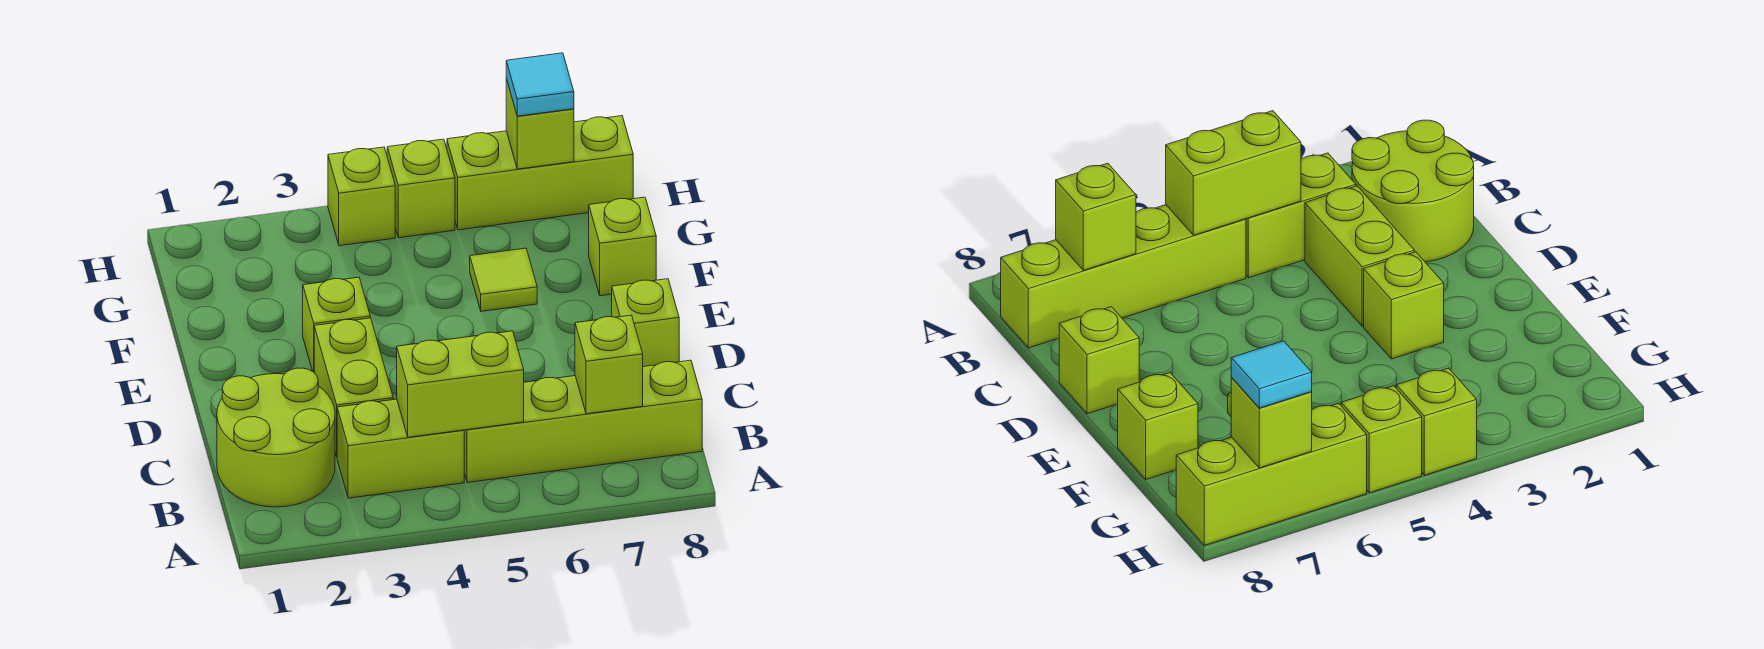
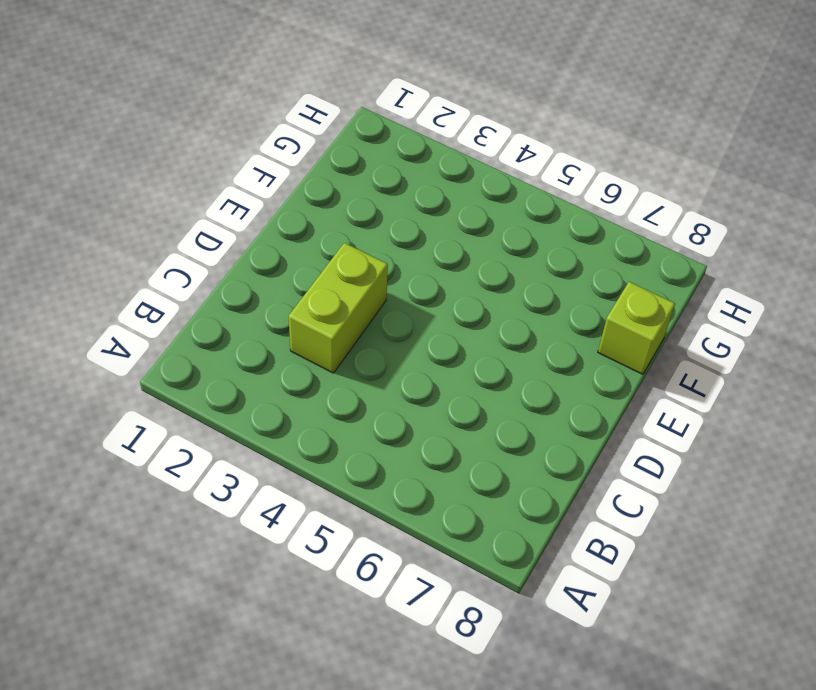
none -> lime 2x2 round brick [217,368,335,507]
none -> lime 1x2 brick [337,399,464,498]
none -> lime 1x4 brick [464,360,702,482]

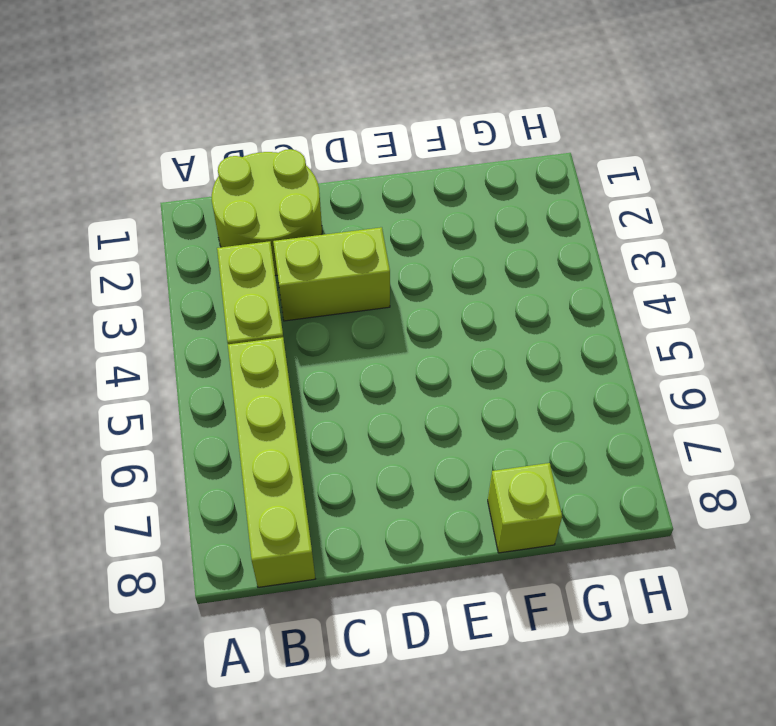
none -> lime 1x1 brick [612,279,679,367]
none -> lime 1x1 brick [303,277,370,372]
none -> lime 1x1 tile [470,248,537,311]

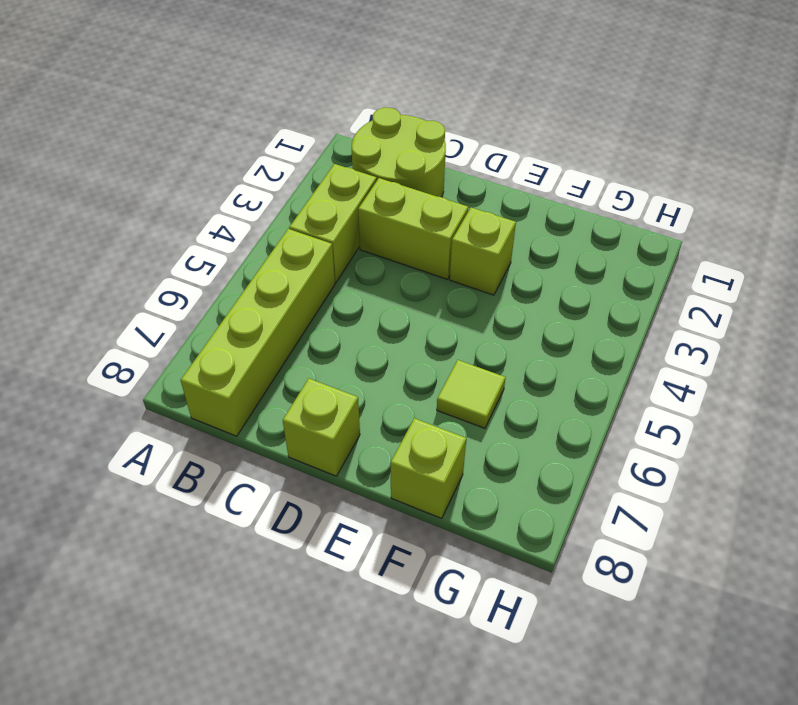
none -> lime 1x1 brick [328,147,395,246]
none -> lime 1x1 brick [387,139,455,238]
none -> lime 1x3 brick [447,116,633,230]

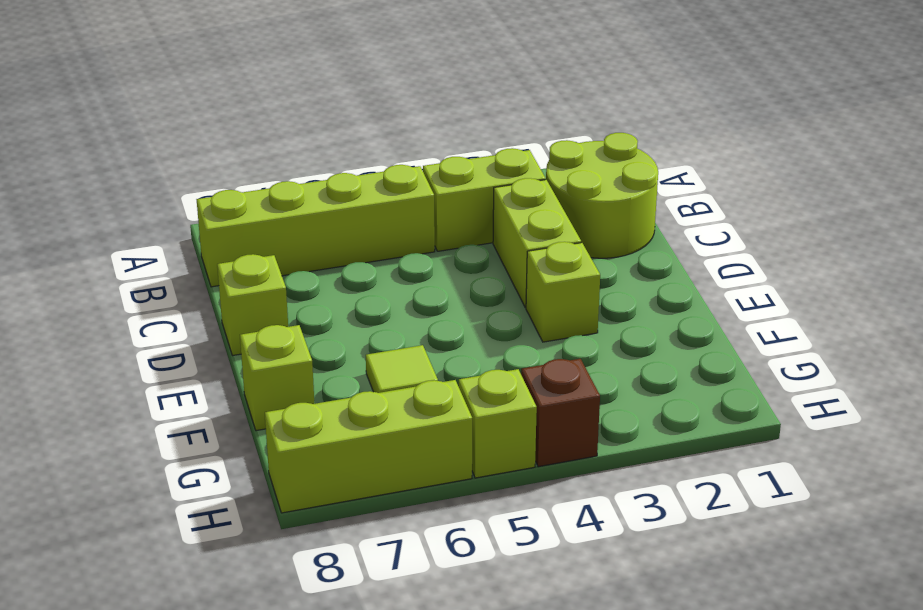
brown 1x1 brick [521,359,600,467] -> lime 1x1 brick [328,147,395,246]
none -> lime 1x2 brick [397,331,524,437]
none -> lime 1x1 brick [575,315,643,414]
none -> lime 1x1 brick [506,79,574,169]

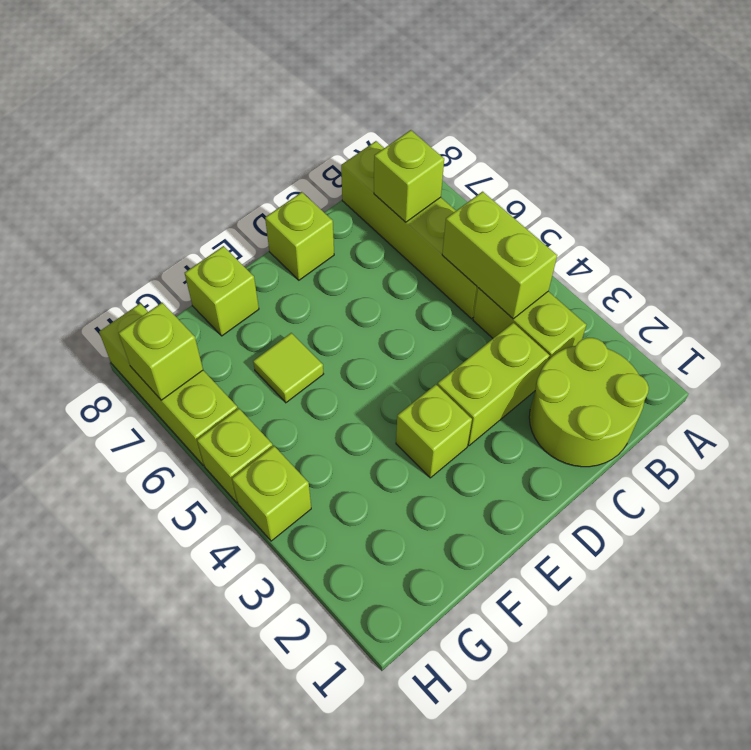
none -> cyan 1x1 tile [506,53,574,116]

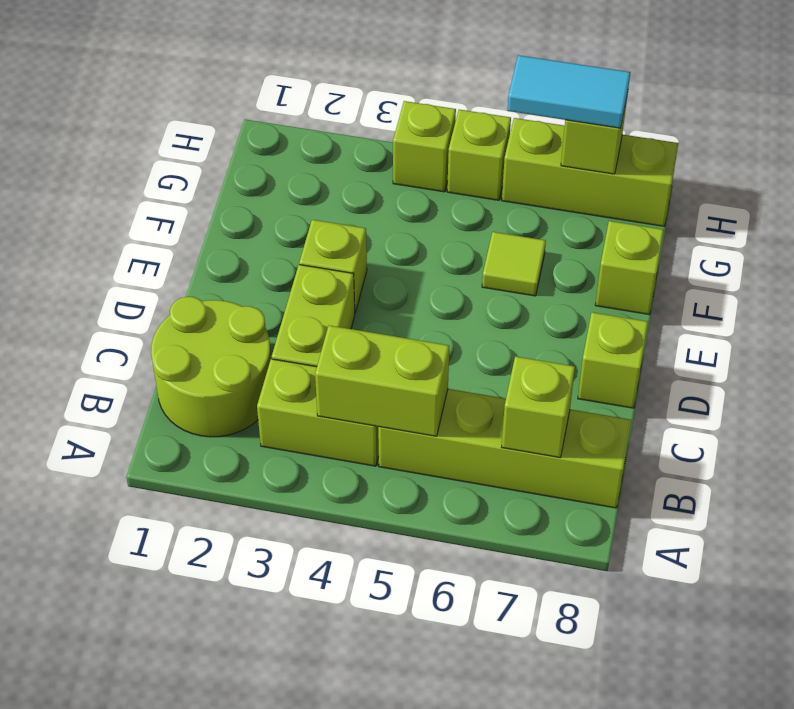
cyan 1x2 tile [507,55,630,128] -> cyan 1x1 tile [506,53,574,116]

